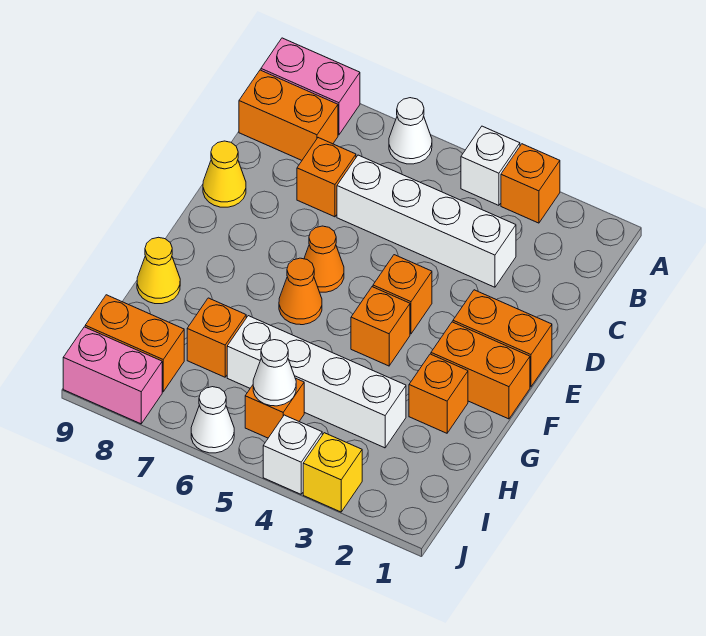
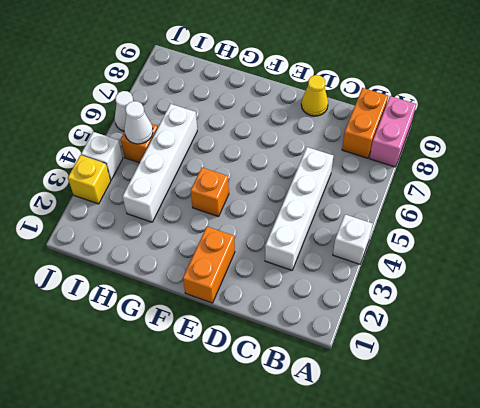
none -> orange 1x1 brick [501,144,560,223]
none -> white 1x1 cone [389,98,432,164]
none -> orange 1x1 brick [297,138,356,217]

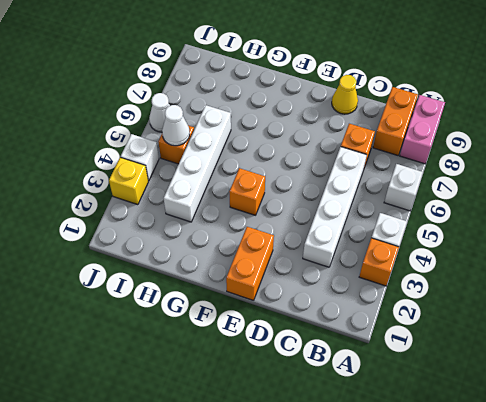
white 1x1 brick [384,164,423,211] -> white 1x1 cone [389,98,432,164]
none -> orange 1x1 brick [373,255,432,334]
none -> orange 1x1 cone [304,226,344,292]
none -> orange 1x2 brick [431,322,530,419]

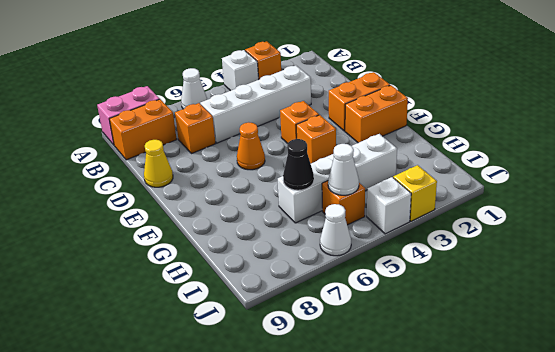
black 1x1 cone [283,139,314,190] -> none
none -> orange 1x1 cone [279,258,322,325]
none -> orange 1x1 brick [409,354,468,433]
none -> yellow 1x1 cone [137,237,180,304]

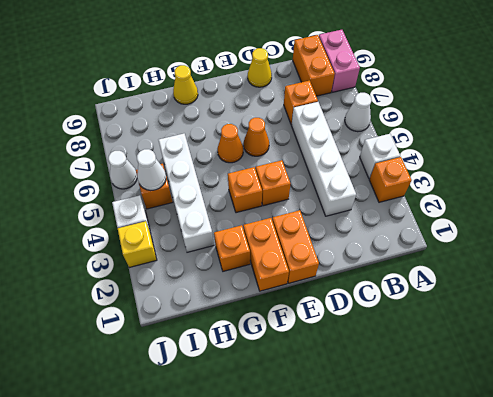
none -> orange 1x1 brick [187,298,246,377]
none -> orange 1x2 brick [85,295,184,392]
none -> pink 1x2 brick [63,327,162,424]

